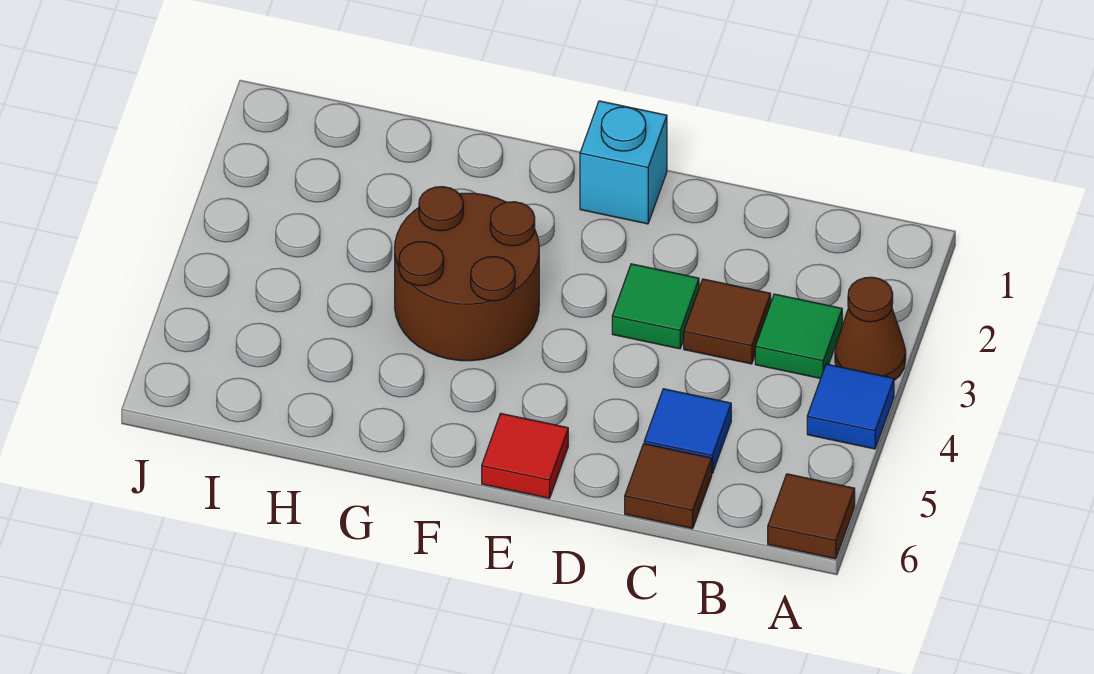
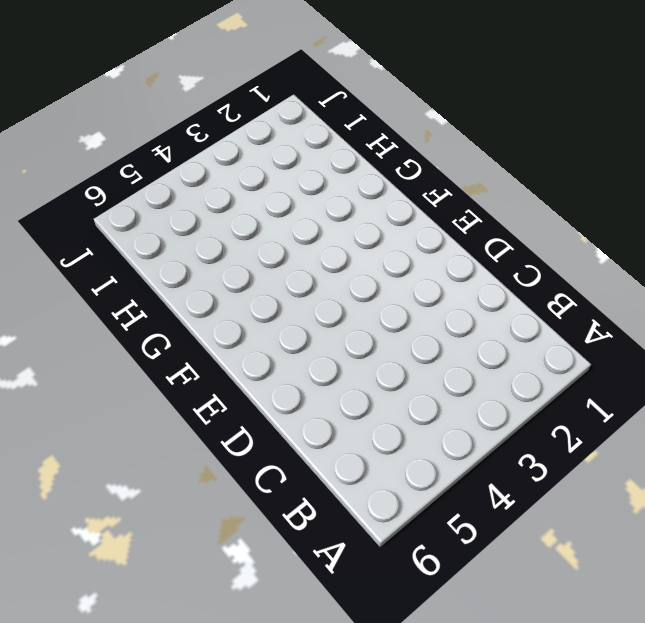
none -> brown 1x1 cone [835,277,906,380]
none -> blue 1x1 tile [807,364,894,449]

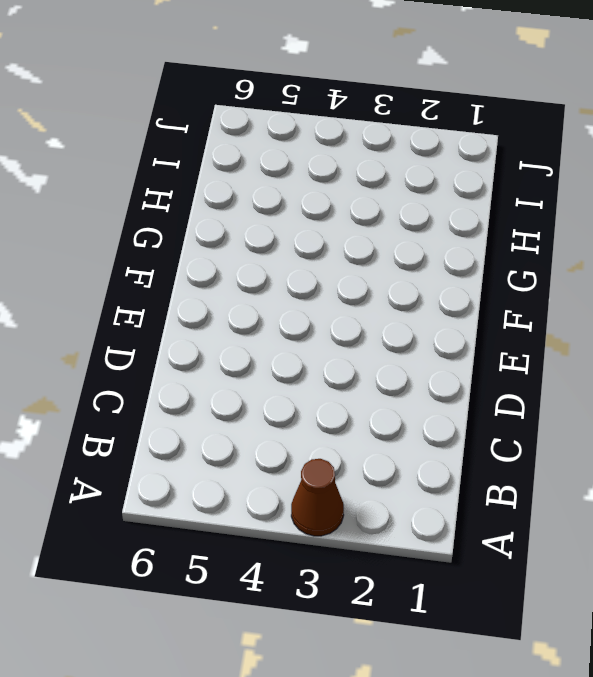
none -> blue 1x1 tile [807,364,894,449]
none -> brown 1x1 tile [768,474,855,559]

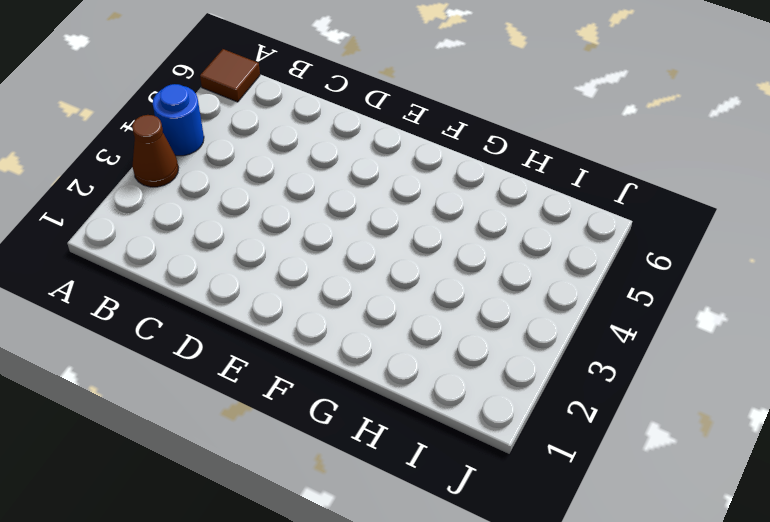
blue 1x1 round brick [153,84,204,156] -> blue 1x1 tile [807,364,894,449]
none -> green 1x1 tile [755,294,842,379]
none -> brown 1x1 tile [684,279,771,364]

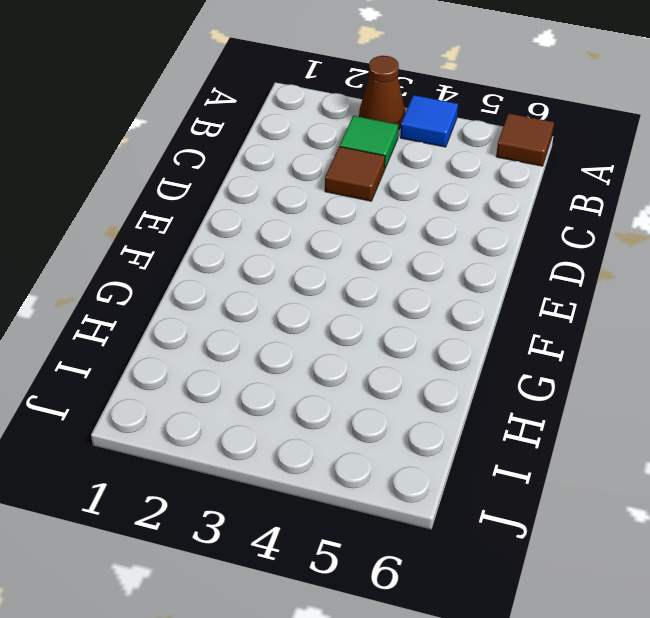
none -> blue 1x1 tile [644,389,731,473]
none -> brown 1x1 tile [625,444,712,529]

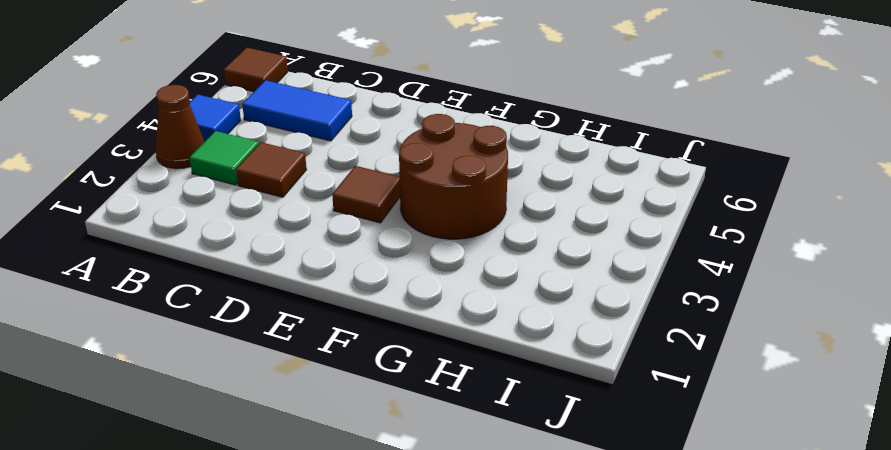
blue 1x2 tile [242,80,352,141] -> blue 1x1 tile [644,389,731,473]
brown 1x1 tile [332,166,400,223] -> brown 1x1 tile moved to [625,444,712,529]
none -> green 1x1 tile [612,264,699,349]
none -> cyan 1x1 brick [580,101,667,224]

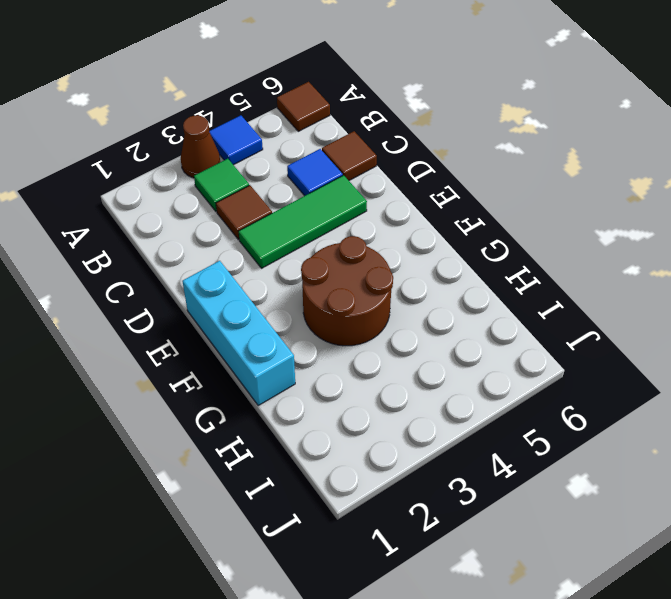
green 1x3 tile [239,175,367,268] -> green 1x1 tile [612,264,699,349]
cyan 1x3 brick [182,261,295,405] -> cyan 1x1 brick [580,101,667,224]
none -> red 1x1 tile [482,414,568,498]

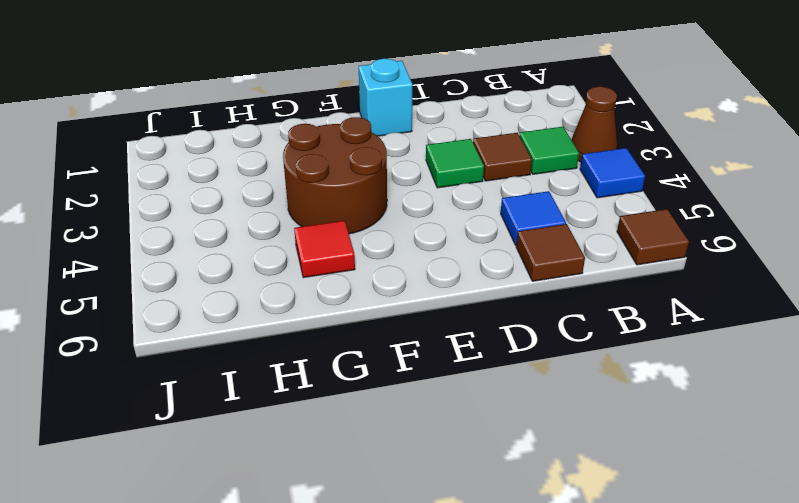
red 1x1 tile [294,221,355,278] -> red 1x1 tile moved to [482,414,568,498]

